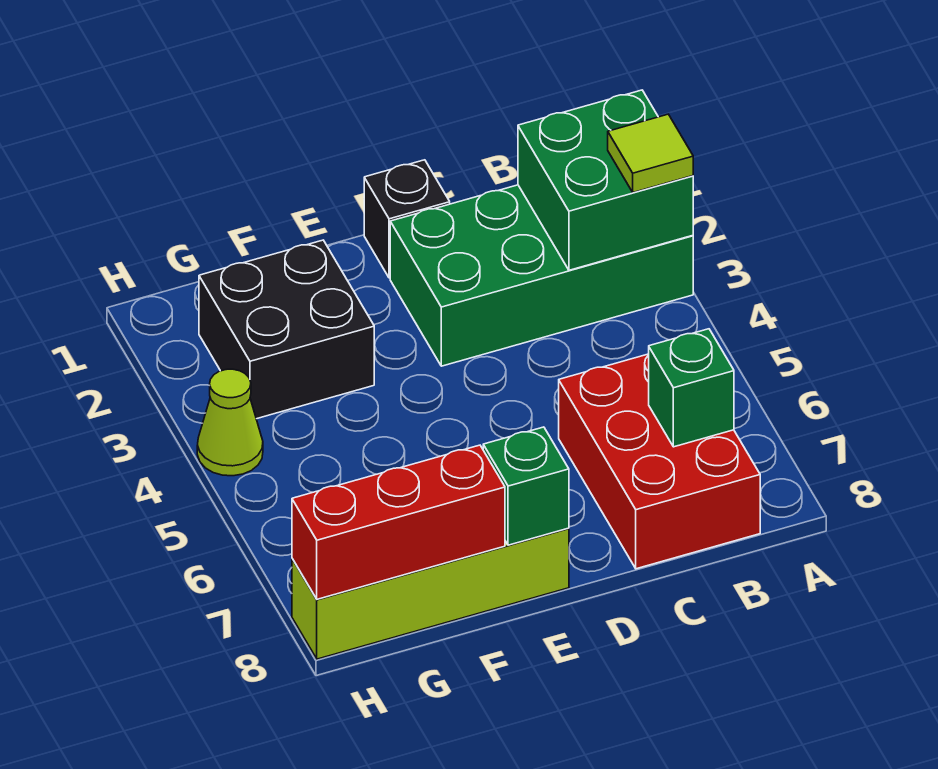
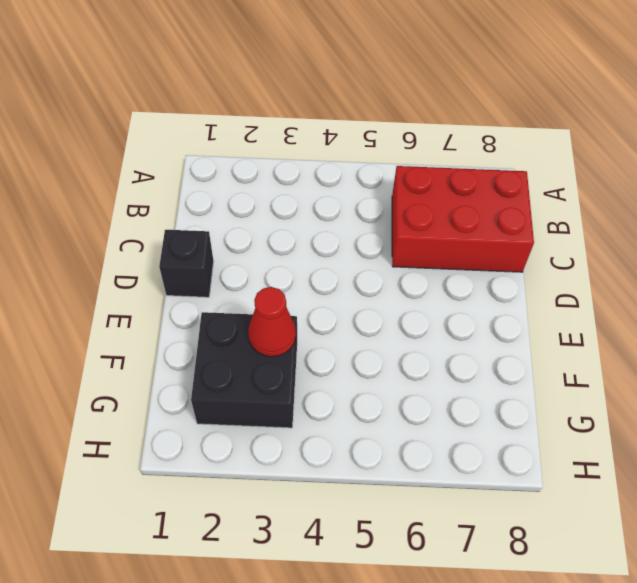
red 1x1 cone [248,287,296,357] -> none
none -> green 2x4 brick [390,185,693,366]
none -> lime 1x4 brick [292,528,569,659]

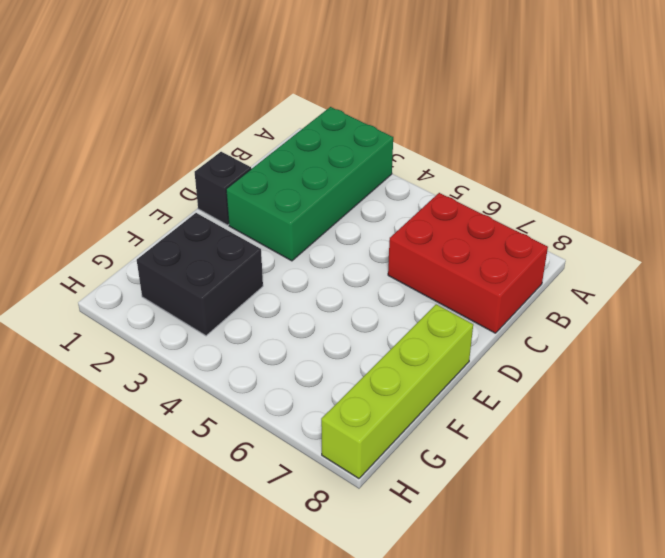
none -> lime 1x1 cone [197,369,263,476]
none -> green 2x2 brick [518,90,693,270]

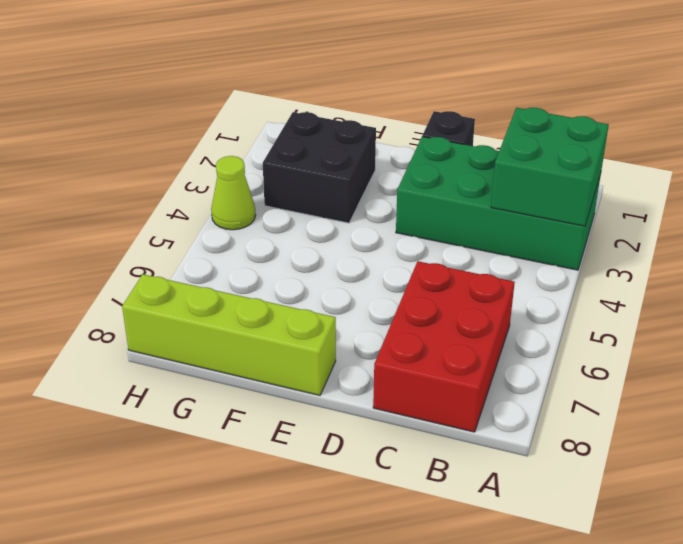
none -> green 1x1 brick [649,329,734,447]
none -> green 1x1 brick [483,427,569,545]

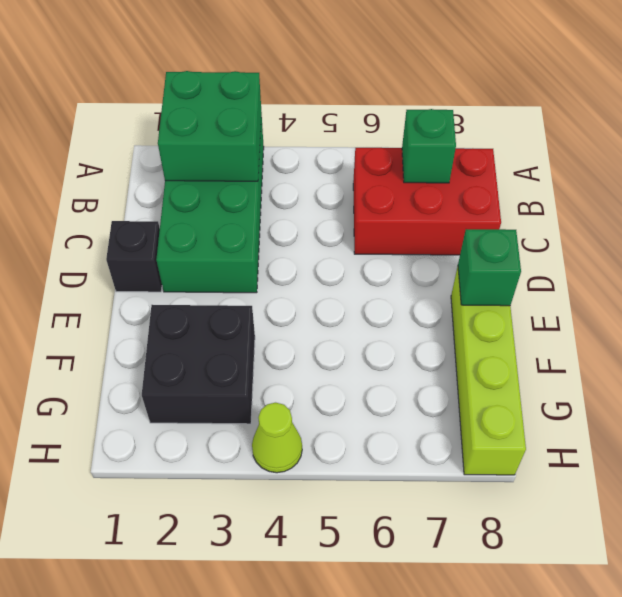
none -> red 1x3 brick [292,445,505,599]
none -> lime 1x1 tile [608,114,693,192]

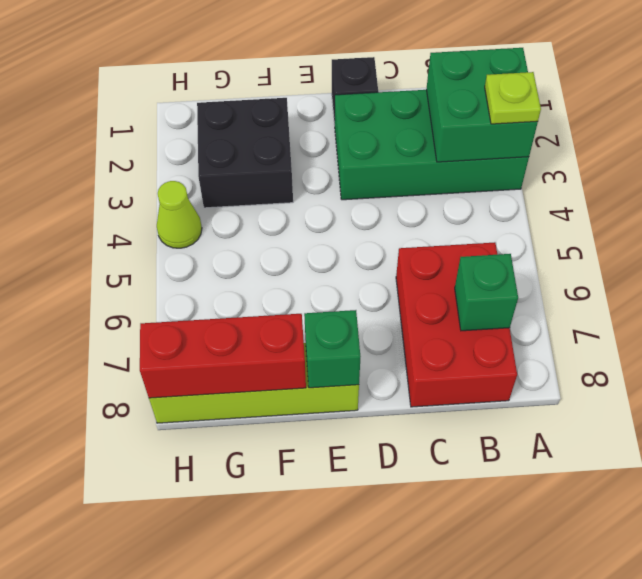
lime 1x1 plate [485,72,541,124] -> lime 1x1 tile [608,114,693,192]

